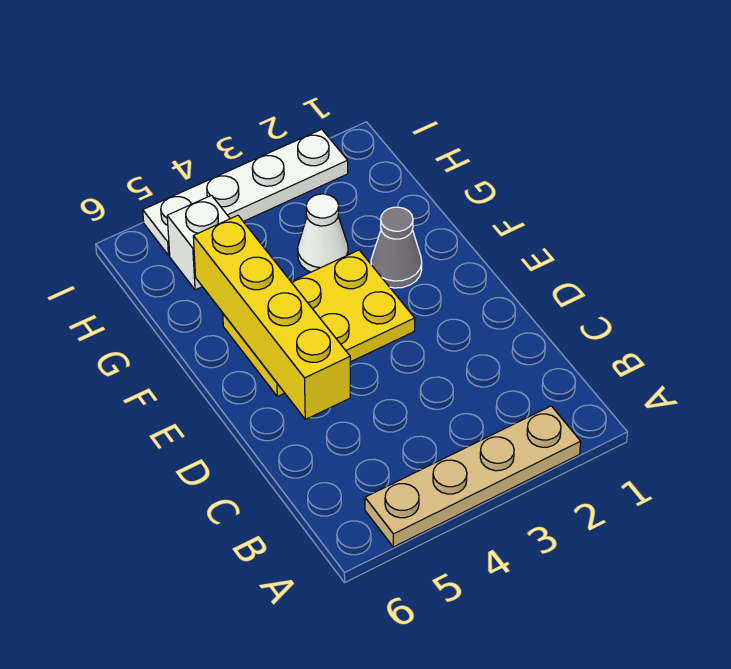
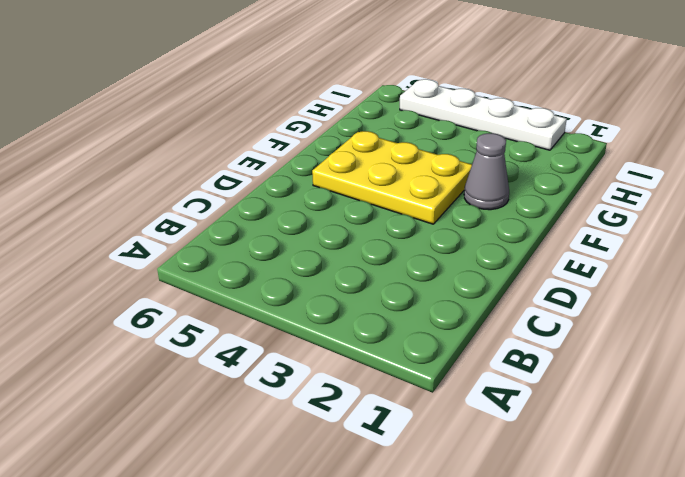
none -> tan 1x4 plate [365,406,581,547]
none -> white 1x1 cone [298,194,348,272]

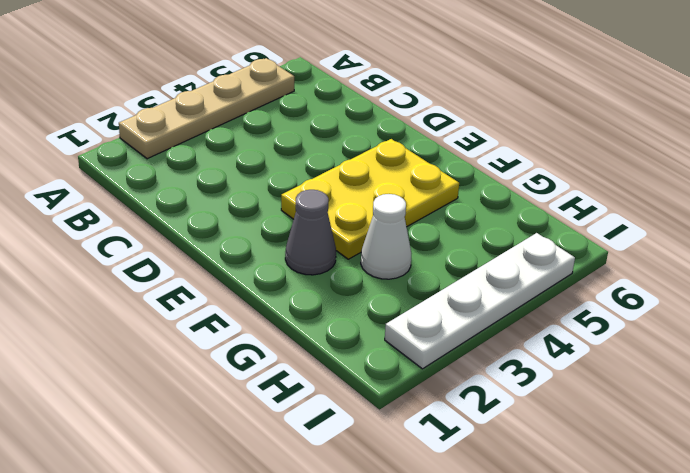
none -> white 1x1 brick [167,195,230,290]
none -> yellow 1x4 brick [193,215,350,419]

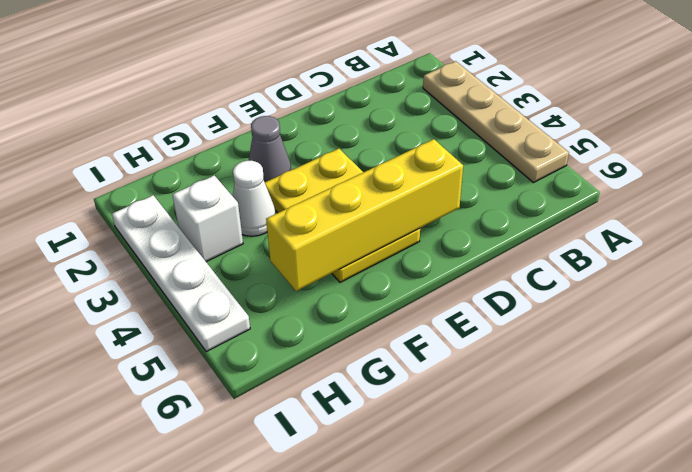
white 1x1 brick [172,175,243,262] -> white 1x1 brick moved to [167,195,230,290]

